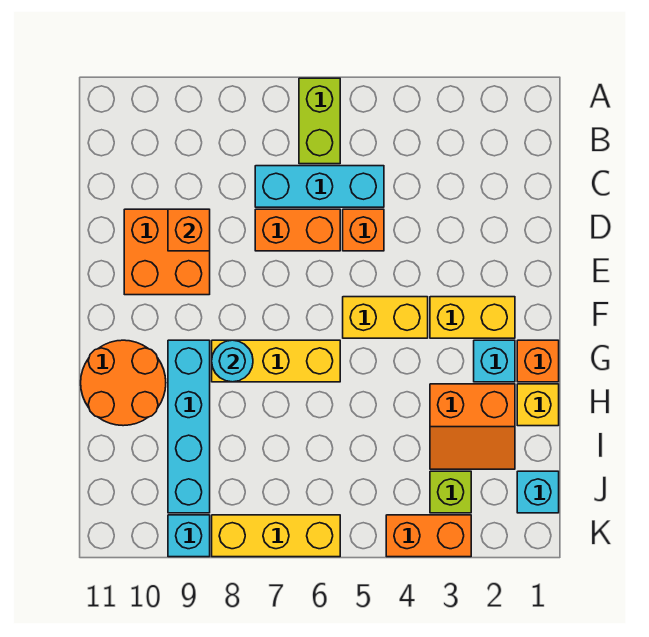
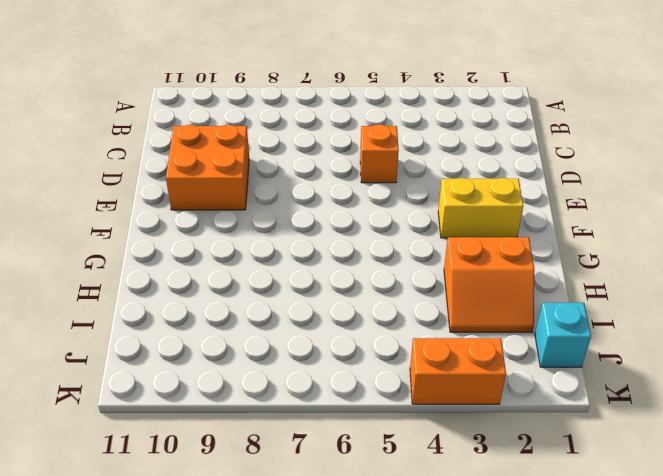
none -> lime 1x2 brick [299,78,340,164]
none -> cyan 1x3 brick [255,166,384,207]
none -> orange 1x2 brick [255,209,340,251]

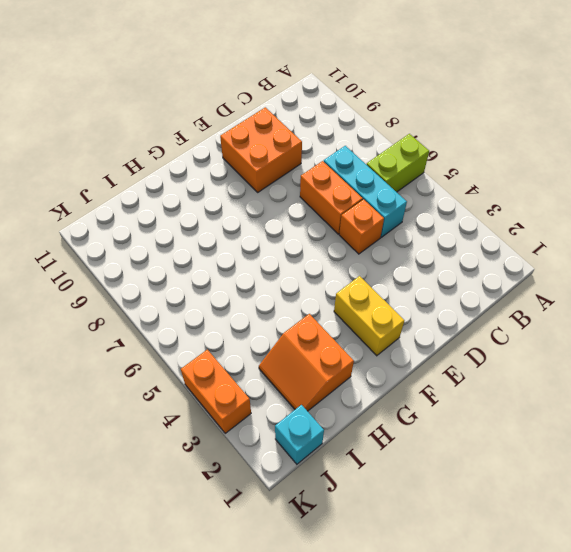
none -> yellow 1x2 brick [343,297,428,338]
none -> orange 1x1 brick [517,340,559,382]
none -> cyan 1x1 brick [474,340,515,382]

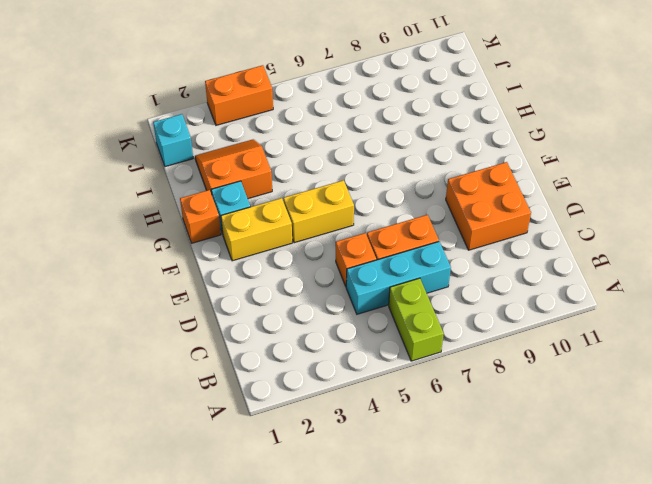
none -> yellow 1x3 brick [212,340,340,382]
none -> cyan 1x4 brick [168,340,210,513]
none -> orange 2x2 round brick [81,340,166,426]

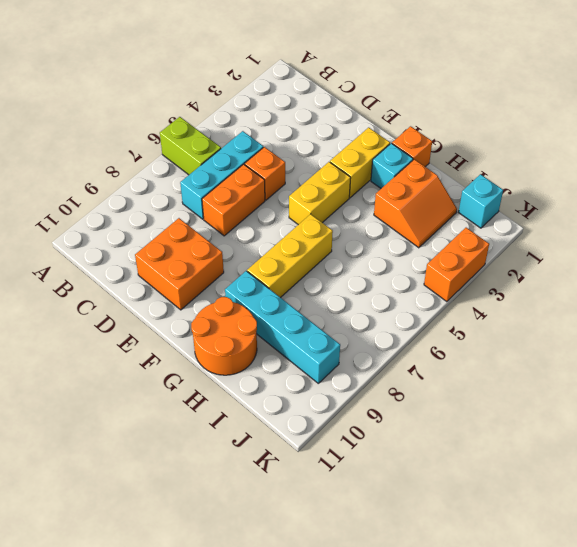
none -> yellow 1x1 brick [517,384,559,426]
none -> lime 1x1 brick [430,471,471,513]
none -> yellow 1x3 brick [212,515,340,557]

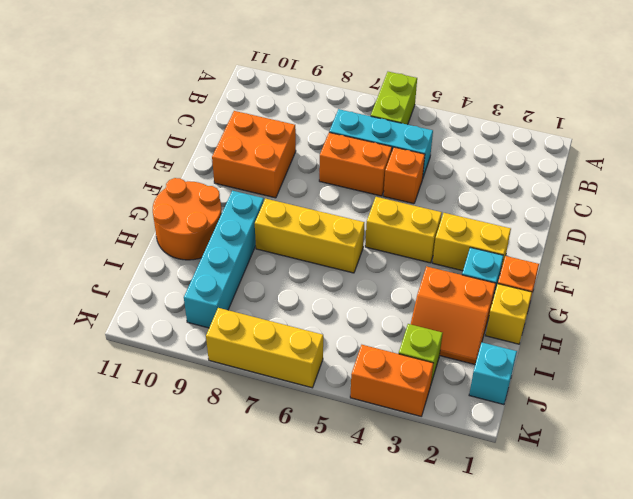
none -> cyan 1x1 brick [168,515,210,557]
none -> orange 1x1 brick [168,209,210,251]
none -> cyan 1x1 round brick [212,340,253,382]

